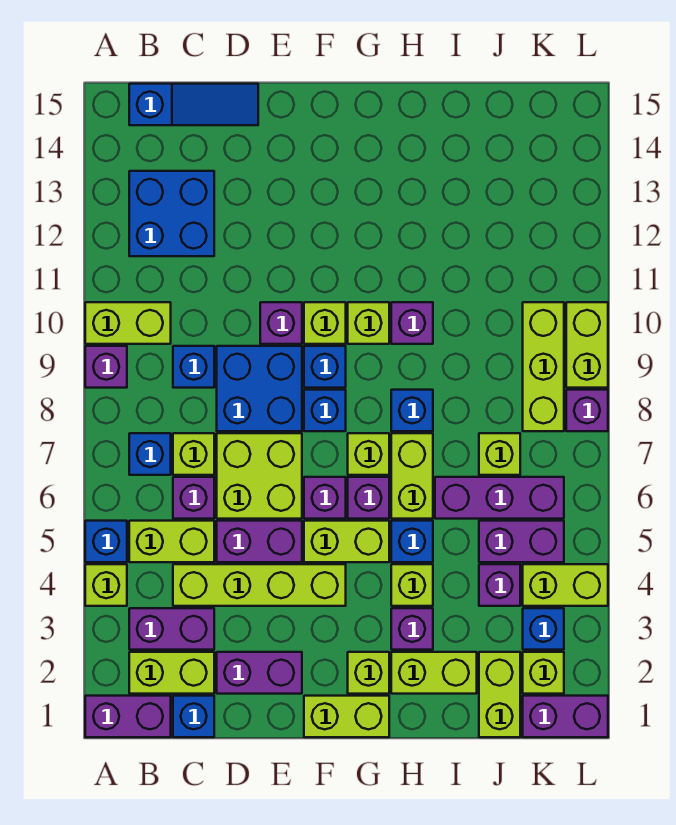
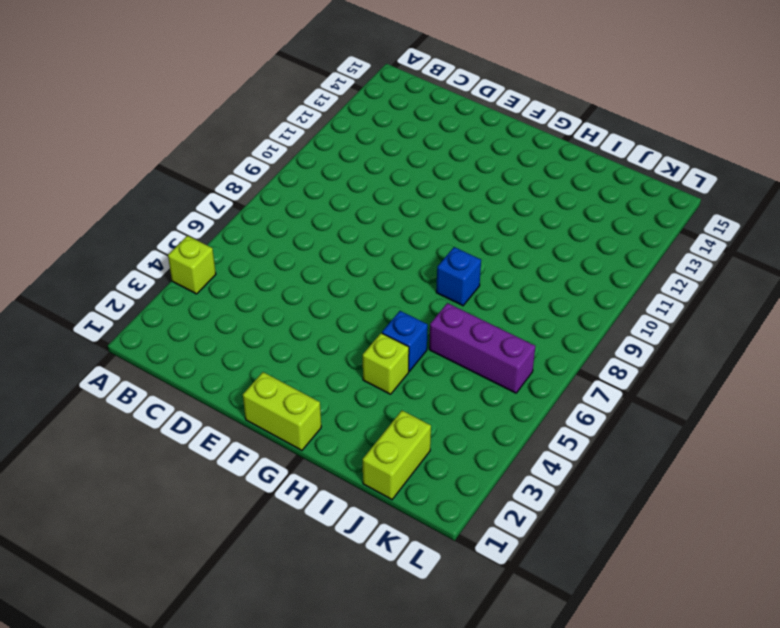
none -> purple 1x2 brick [85,696,171,737]
none -> blue 1x1 brick [85,521,127,562]
none -> purple 1x1 brick [85,346,127,388]
none -> lime 1x2 brick [85,302,171,344]

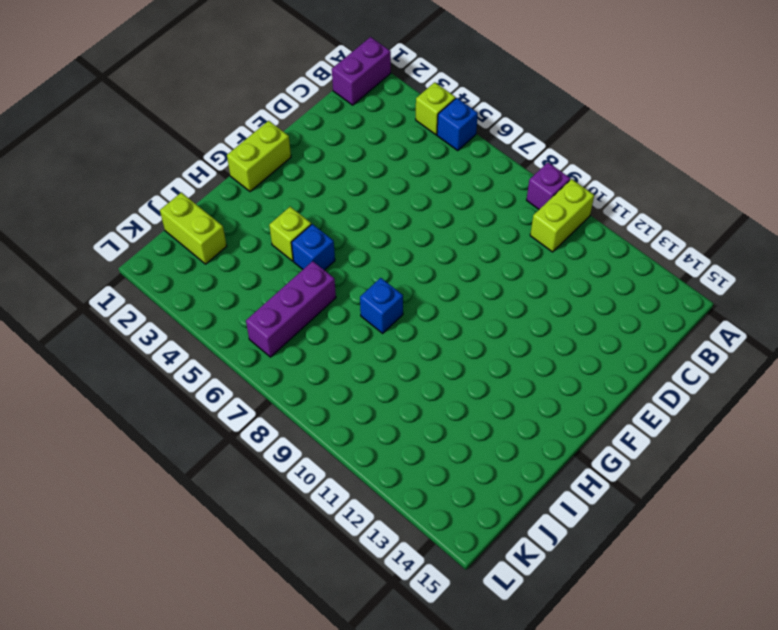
none -> lime 1x2 brick [129,652,214,694]
none -> purple 1x2 brick [129,608,214,650]
none -> lime 1x2 brick [129,521,214,562]
none -> blue 1x1 brick [129,433,171,475]

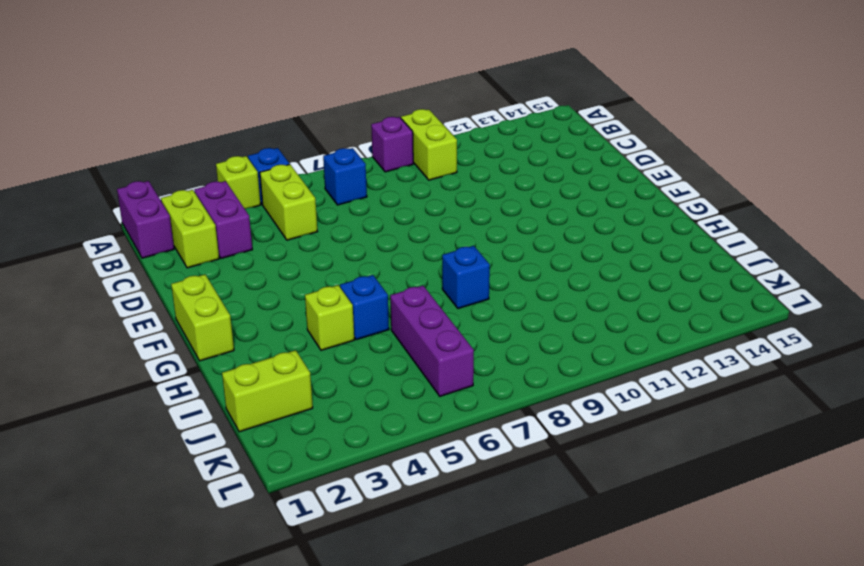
none -> blue 2x2 brick [129,171,214,256]
none -> blue 1x3 slope [129,84,258,125]
none -> blue 1x1 brick [173,696,214,737]
none -> lime 1x4 brick [173,564,346,606]

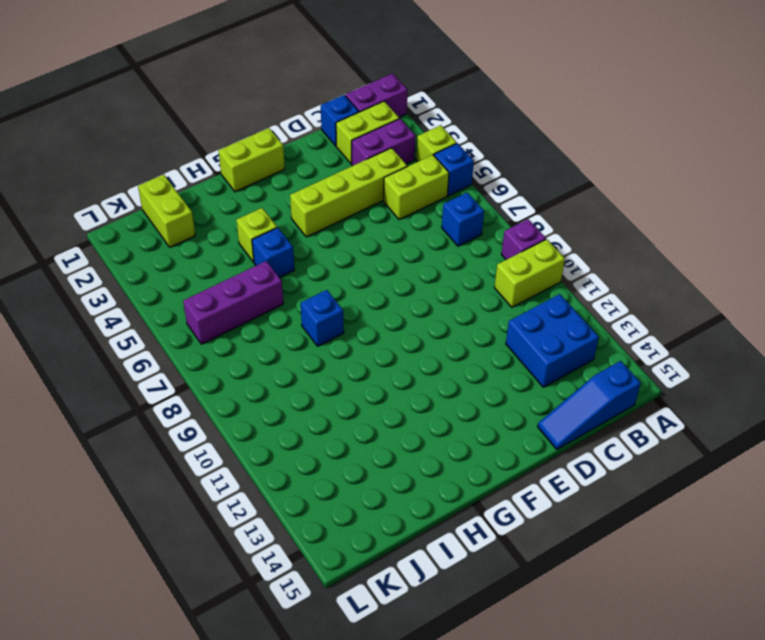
none -> purple 1x1 brick [173,477,214,519]
none -> lime 1x1 brick [173,433,214,475]
none -> blue 1x1 brick [173,346,214,388]
none -> purple 1x2 brick [217,652,302,694]

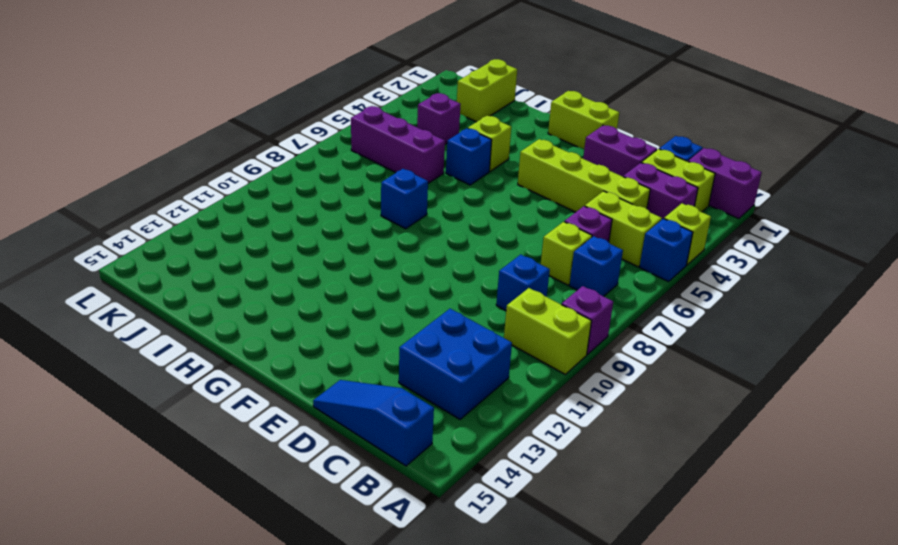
none -> purple 1x2 brick [217,521,302,562]
none -> lime 2x2 brick [217,433,302,519]
none -> blue 2x2 brick [217,346,302,431]
none -> purple 1x1 brick [260,302,302,344]

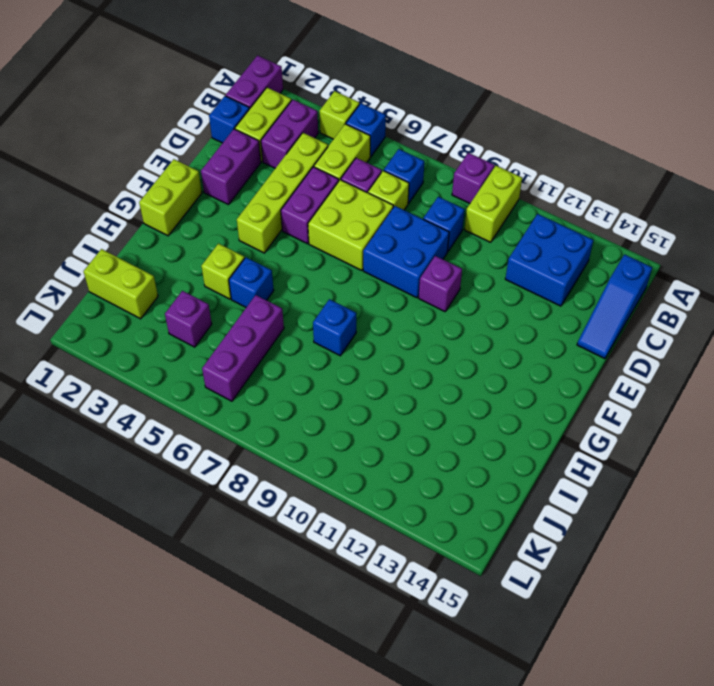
none -> lime 1x2 brick [304,521,389,562]
none -> purple 1x1 brick [304,477,346,519]
none -> blue 1x1 brick [304,390,346,431]
none -> blue 1x1 brick [304,346,346,388]

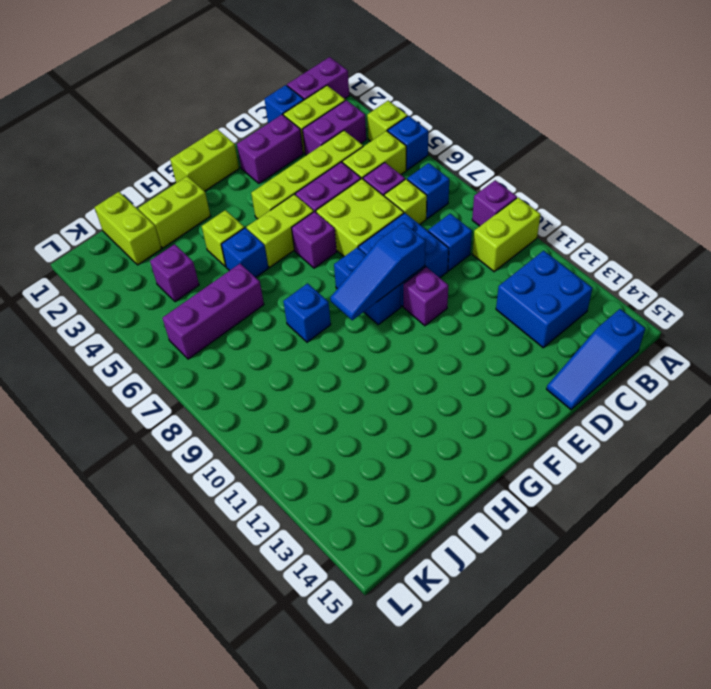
blue 1x3 slope [330,223,426,320] -> none
none -> lime 1x1 brick [304,302,346,344]
none -> lime 1x1 brick [348,652,389,694]
none -> purple 1x1 brick [348,477,389,519]
none -> lime 1x1 brick [348,433,389,475]

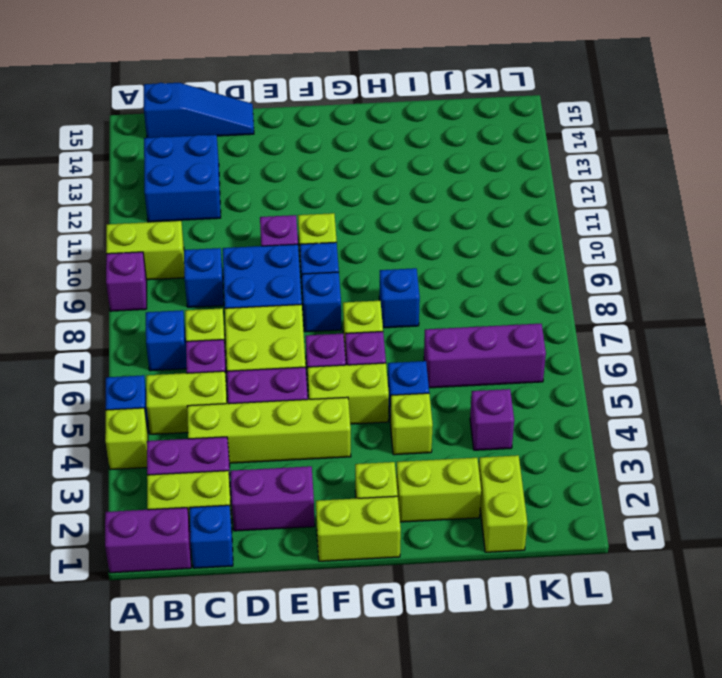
none -> lime 1x1 brick [348,302,389,344]
none -> purple 1x1 brick [391,608,433,650]
none -> lime 1x2 brick [391,433,433,519]
none -> purple 1x1 brick [391,302,433,344]

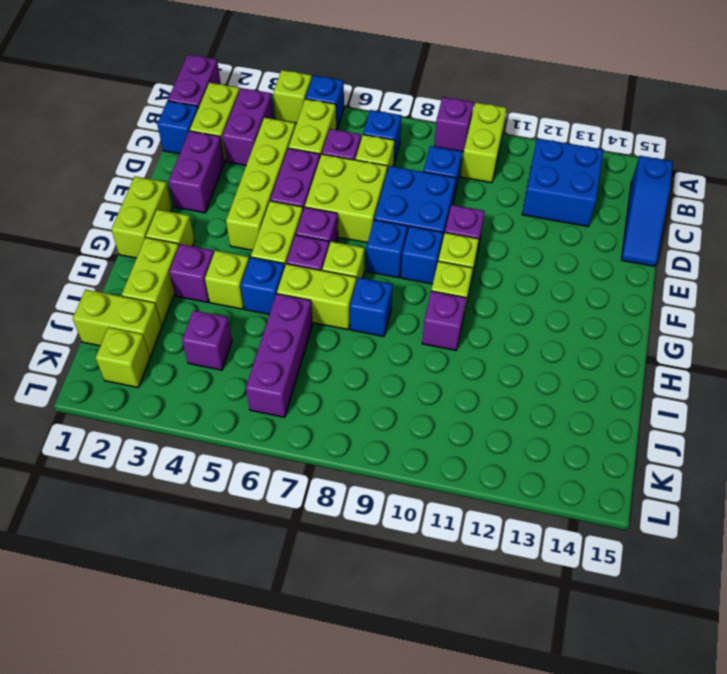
none -> purple 1x2 brick [479,521,564,562]
none -> lime 1x1 brick [479,433,520,475]
none -> purple 1x2 brick [523,696,608,737]
none -> blue 1x1 brick [523,608,564,650]

